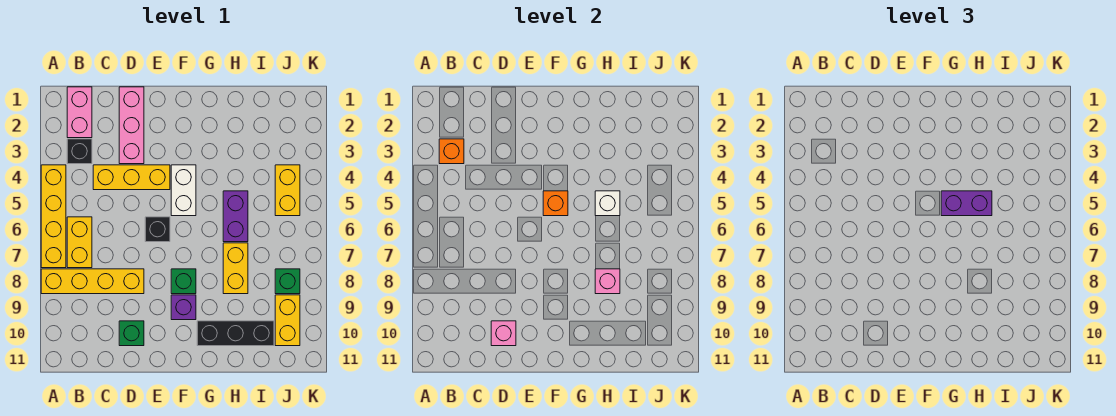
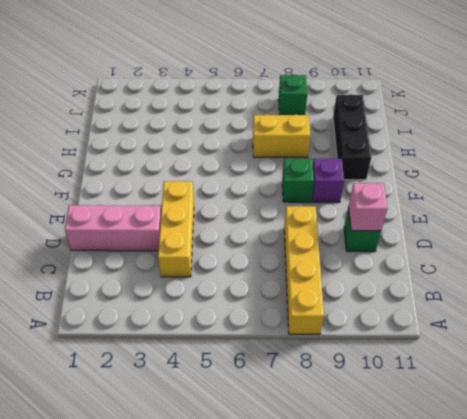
none -> yellow 1x4 brick [41,165,66,268]
none -> pink 1x2 brick [67,87,92,138]
none -> black 1x1 brick [67,139,92,164]

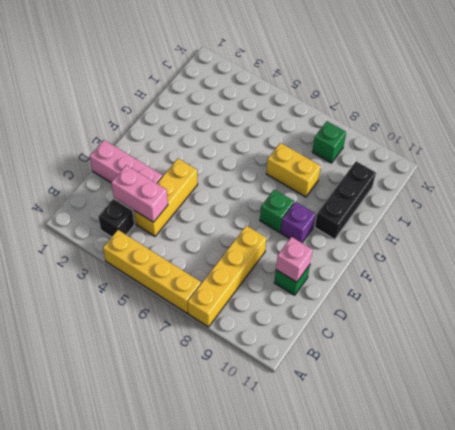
pink 1x2 brick [111,165,168,222] -> pink 1x2 brick moved to [67,87,92,138]
none -> yellow 1x2 brick [67,217,92,268]
none -> black 1x1 brick [145,217,170,242]
none -> white 1x2 brick [171,165,196,216]

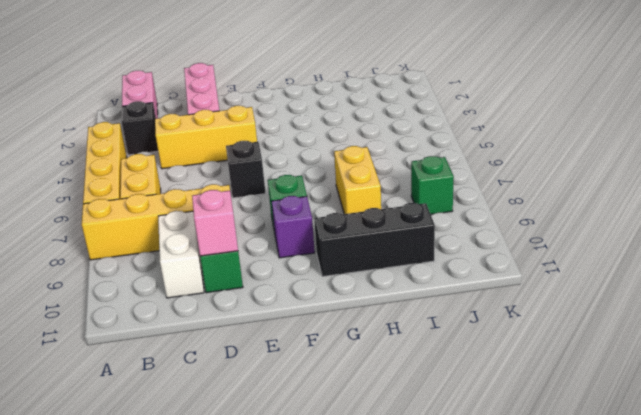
white 1x2 brick [158,211,204,298] -> white 1x2 brick moved to [171,165,196,216]
none -> purple 1x2 brick [223,191,248,242]
none -> yellow 1x2 brick [275,165,300,216]
none -> yellow 1x2 brick [275,295,300,346]

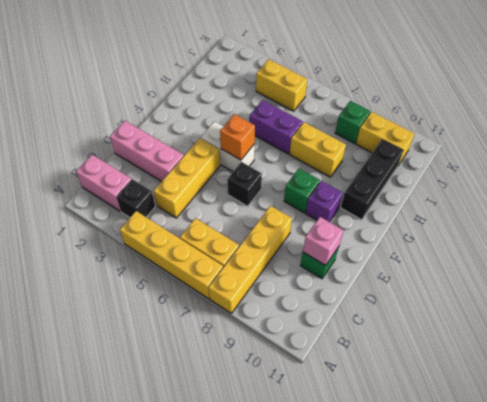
none -> orange 1x1 brick [439,139,464,164]
none -> white 1x1 brick [595,191,620,216]
none -> pink 1x1 brick [595,269,620,294]

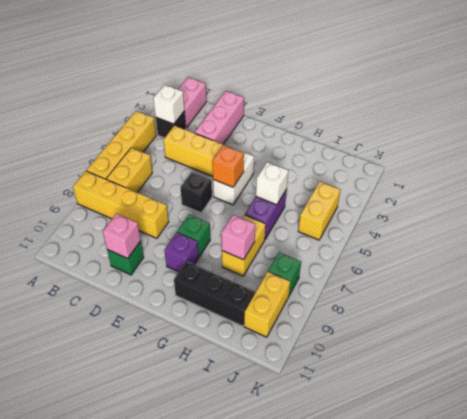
white 1x1 brick [153,85,184,124] -> orange 1x1 brick [439,139,464,164]
none -> purple 1x2 brick [941,191,992,216]

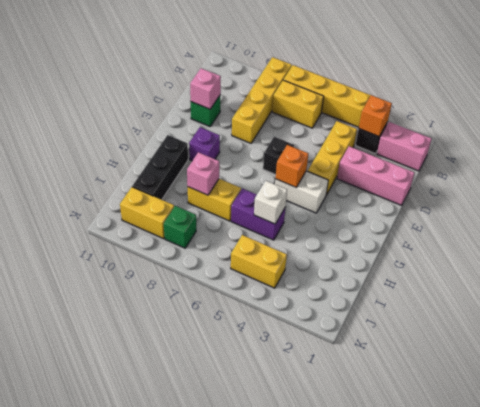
none -> green 1x1 brick [171,269,196,294]
none -> purple 1x2 brick [941,191,992,216]

